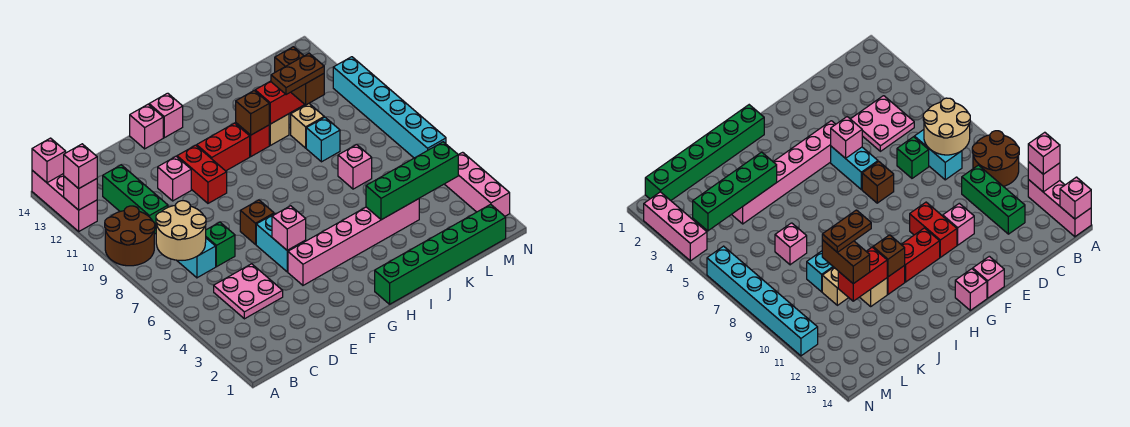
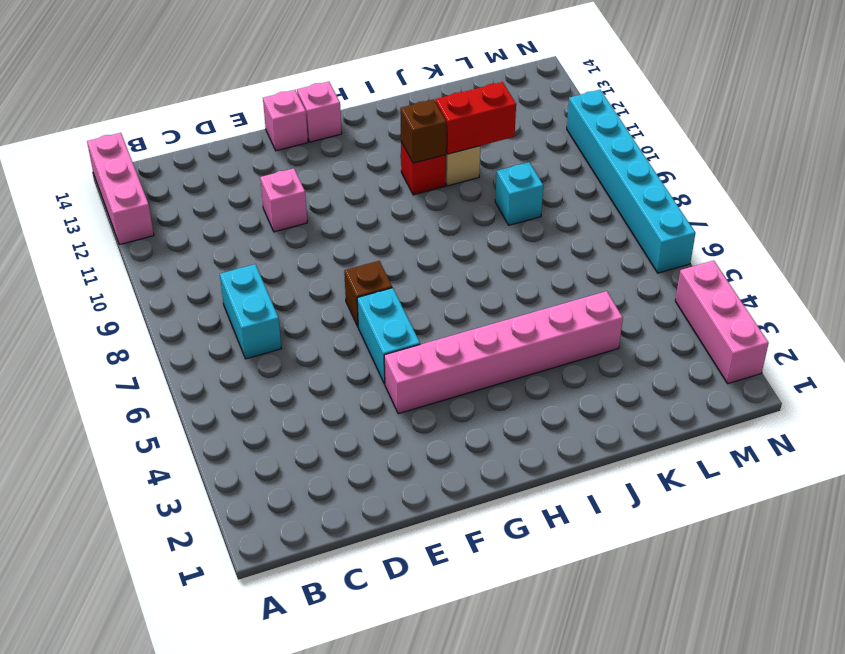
none -> brown 2x2 round brick [105,206,155,266]
none -> pink 2x2 plate [214,264,283,319]
none -> green 1x3 brick [103,165,168,234]
none -> green 1x1 brick [206,222,235,267]

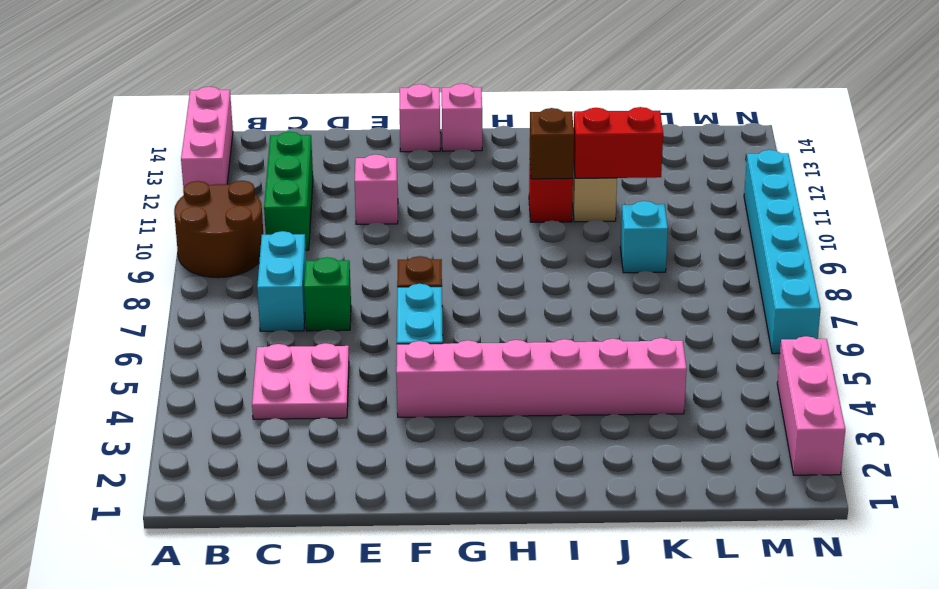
none -> red 1x2 brick [177,145,227,203]
none -> red 1x2 brick [197,123,250,171]
none -> green 1x6 brick [375,204,506,304]
none -> pink 1x1 brick [338,145,372,189]

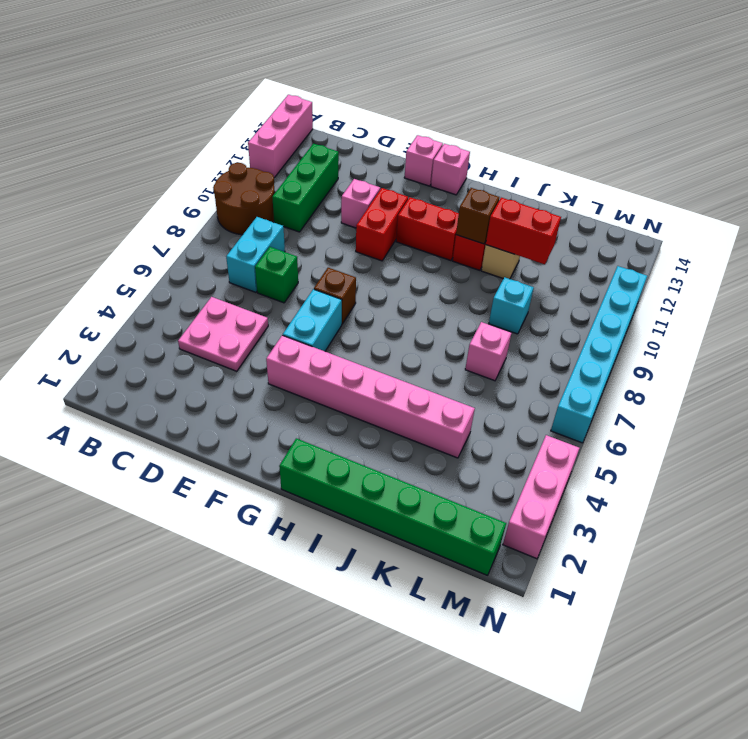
none -> tan 1x1 brick [291,104,324,148]
none -> pink 1x1 brick [64,177,97,210]
none -> pink 1x1 brick [32,138,66,183]
none -> tan 2x2 round brick [156,201,206,260]

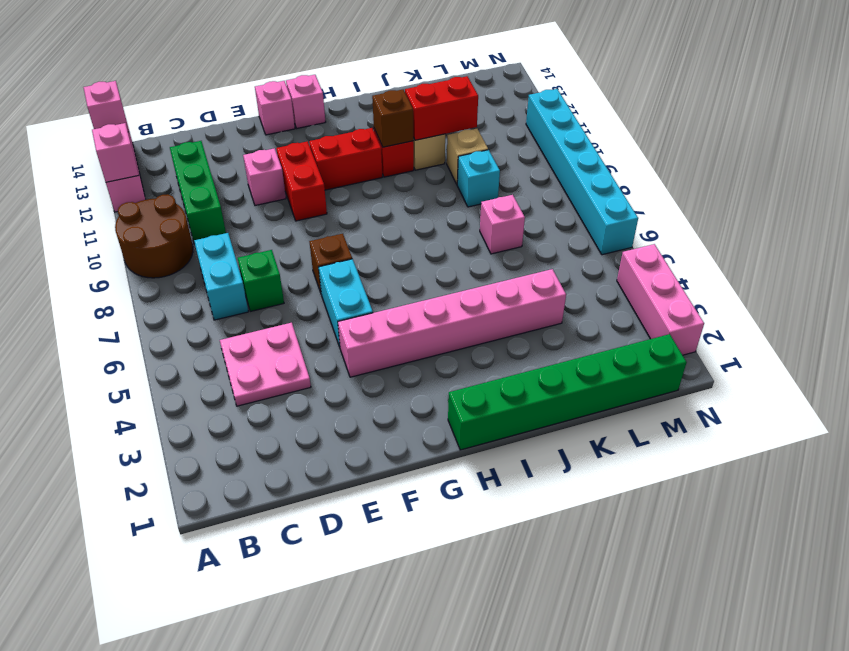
none -> tan 2x2 round brick [156,201,206,260]
none -> pink 1x1 brick [272,206,306,250]
none -> green 1x4 brick [366,142,458,220]
none -> pink 1x1 brick [64,144,97,189]

